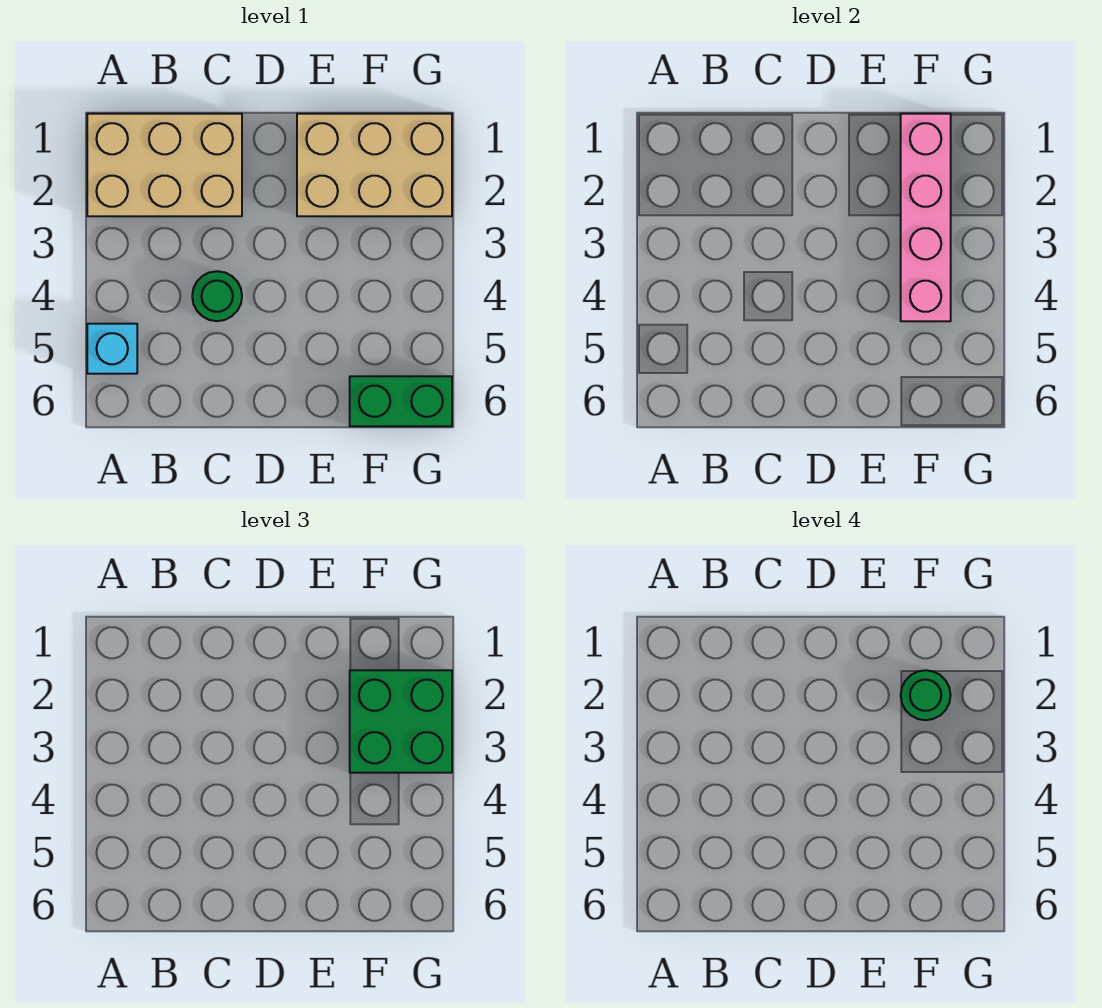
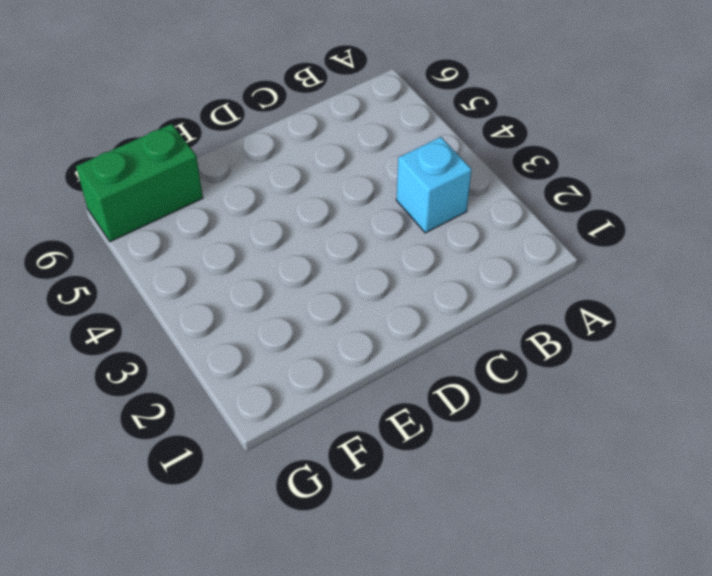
cyan 1x1 brick [396,137,472,233] -> cyan 1x1 brick moved to [87,324,137,374]
none -> tan 2x3 brick [87,114,242,216]
none -> green 1x1 round brick [192,271,242,321]

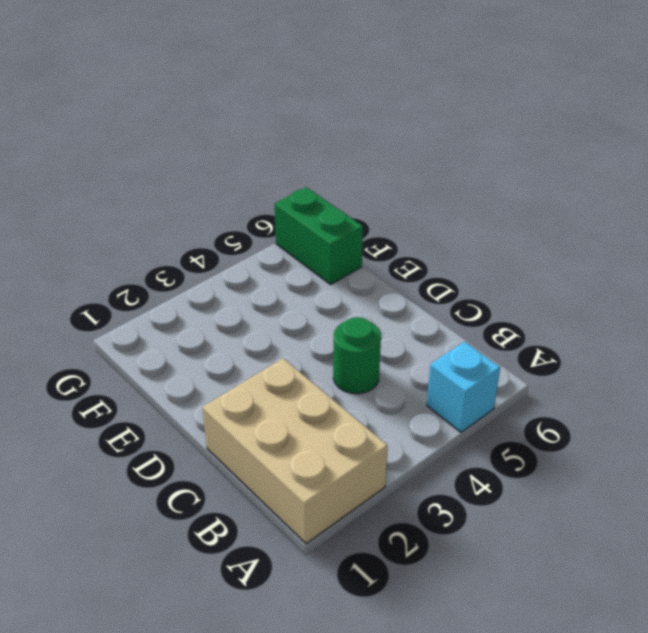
none -> tan 2x3 brick [297,114,452,216]
none -> pink 1x4 brick [901,114,951,321]

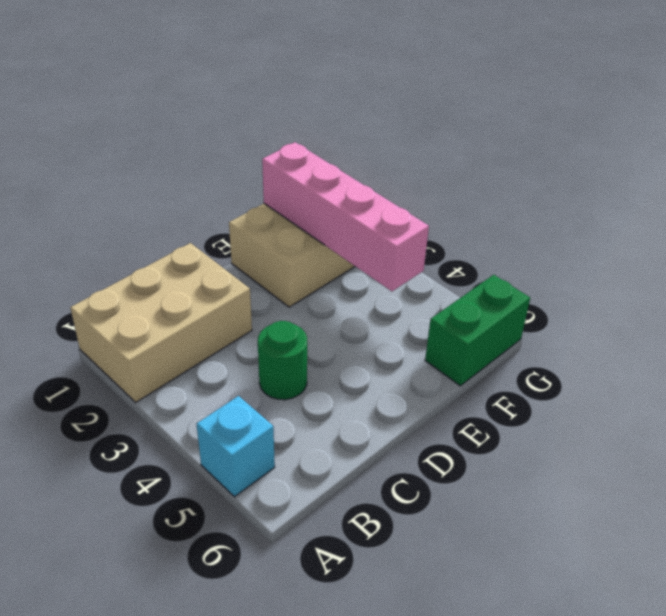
none -> green 2x2 brick [350,670,452,773]
none -> green 1x1 round brick [901,670,951,720]

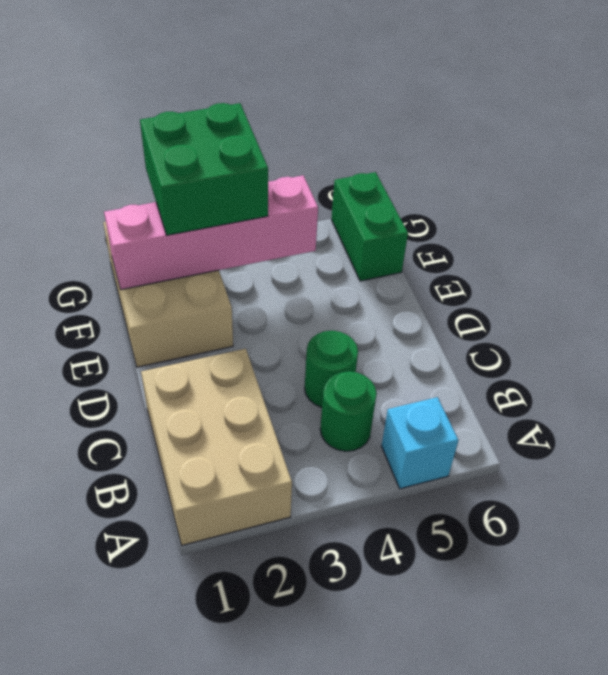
green 1x1 round brick [320,371,377,451] -> green 1x1 round brick moved to [901,670,951,720]

